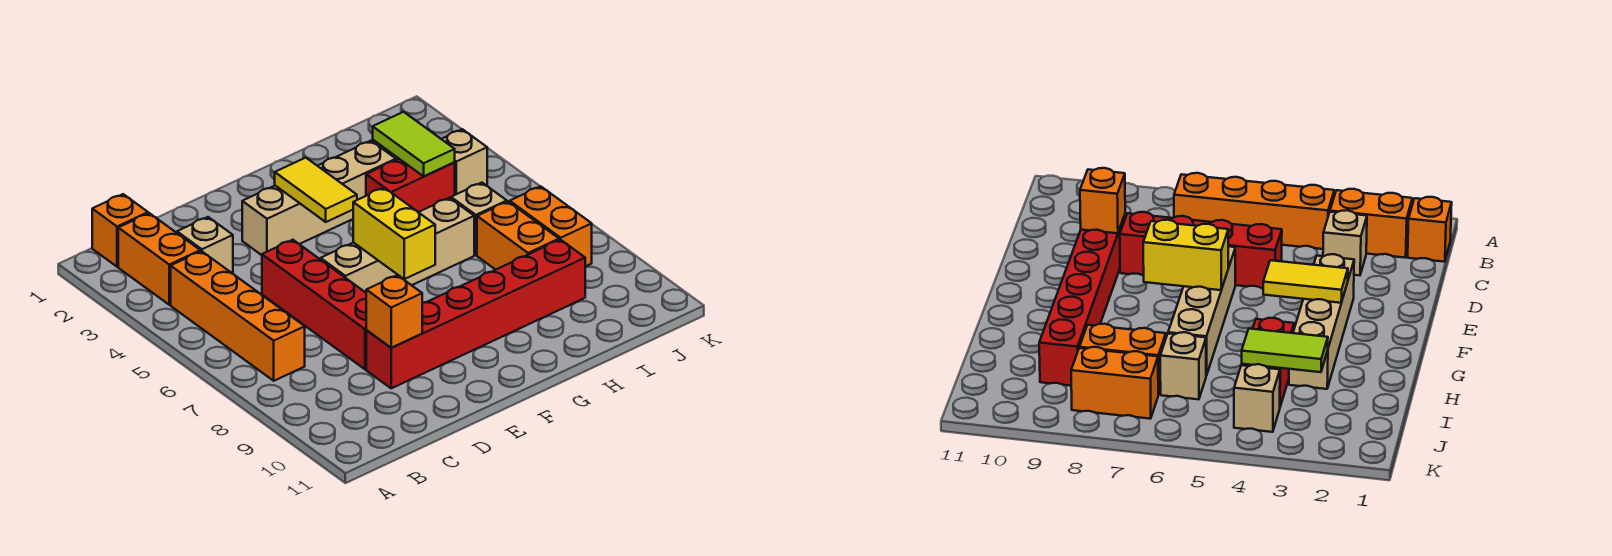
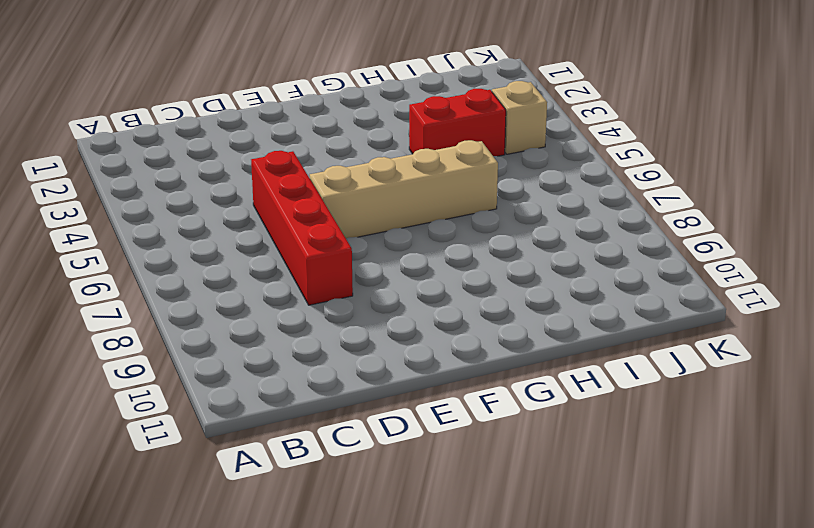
none -> orange 1x1 brick [92,194,148,267]
none -> orange 1x2 brick [118,213,200,305]
none -> orange 1x4 brick [171,251,305,381]

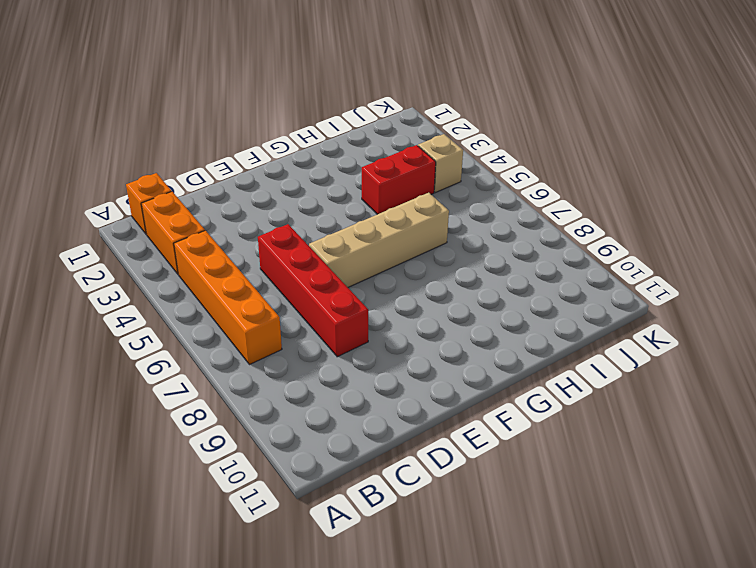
none -> tan 1x1 brick [177,217,233,274]
none -> red 1x6 brick [366,240,585,388]
none -> tan 1x4 brick [242,141,396,255]

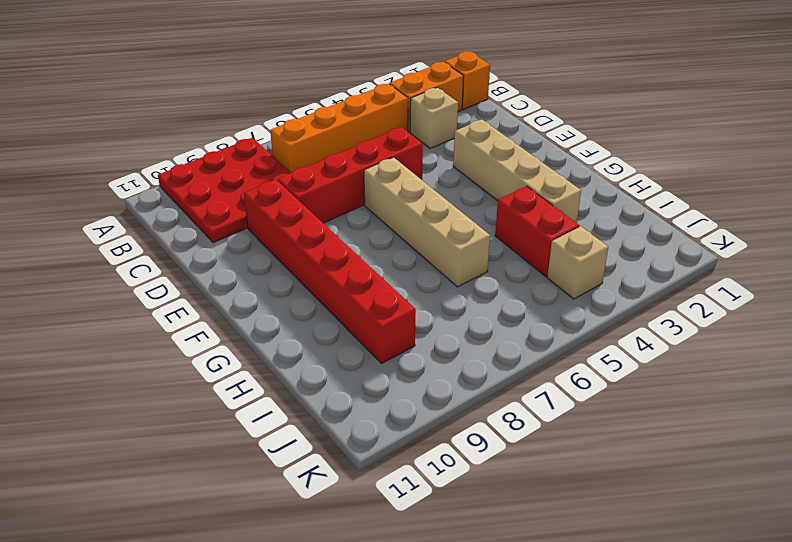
red 3x3 plate [158,138,291,243] -> none
none -> tan 1x1 brick [451,183,507,255]
none -> orange 1x2 brick [477,202,559,270]
none -> orange 1x2 brick [510,186,592,267]

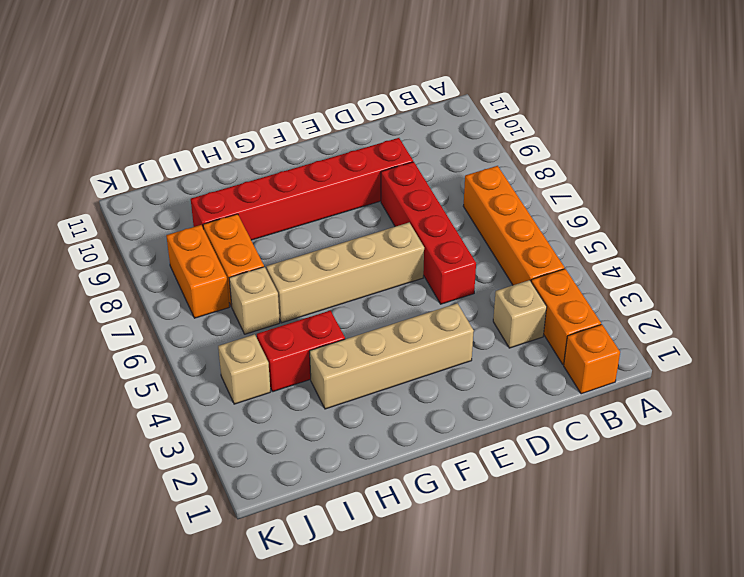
none -> orange 1x1 brick [366,275,422,348]
none -> yellow 1x2 tile [275,158,357,222]
none -> yellow 1x2 brick [353,188,435,279]

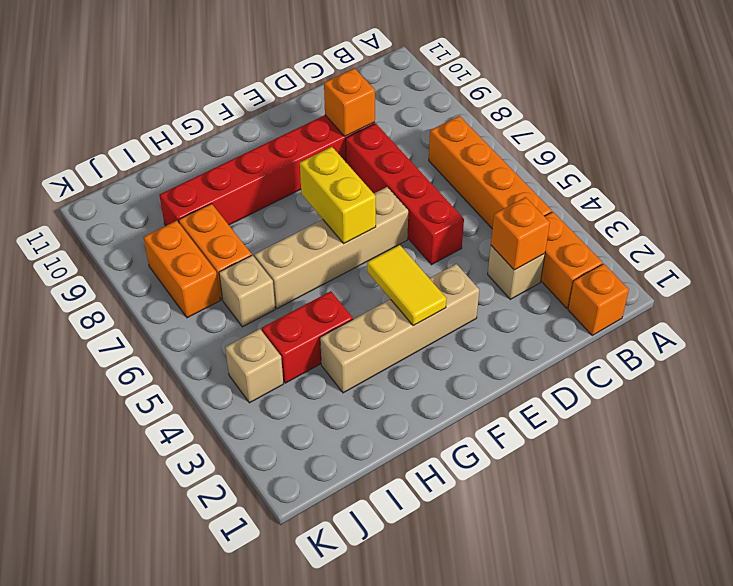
orange 1x1 brick [491,197,550,270] -> none
none -> lime 1x2 tile [373,112,455,176]

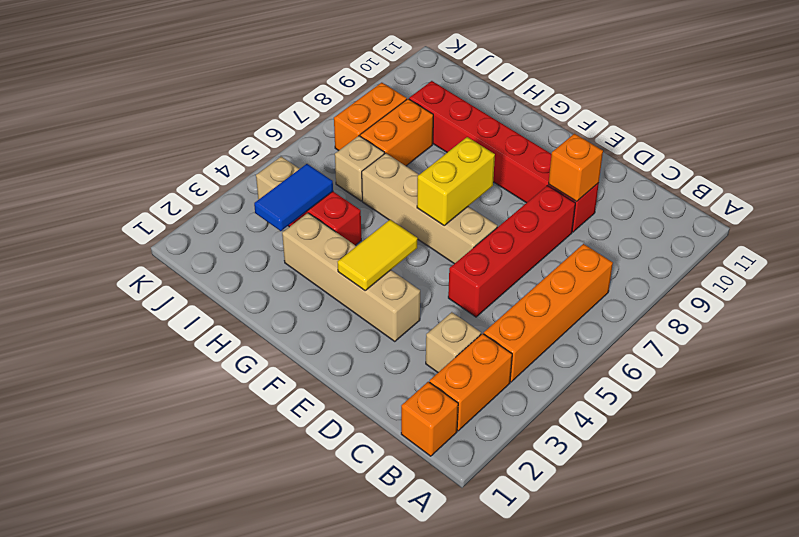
blue 1x2 tile [254,164,333,231] -> lime 1x2 tile [373,112,455,176]

